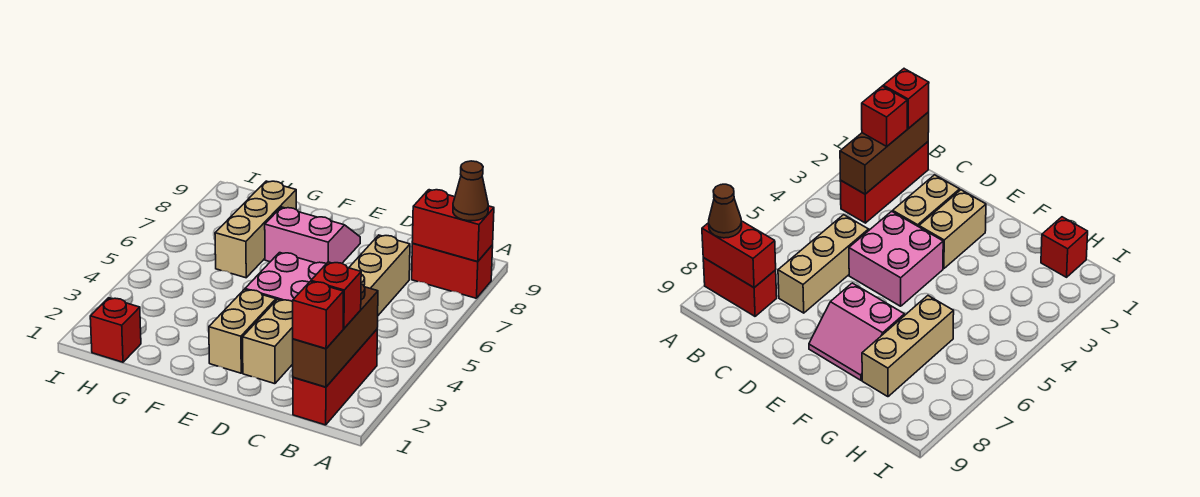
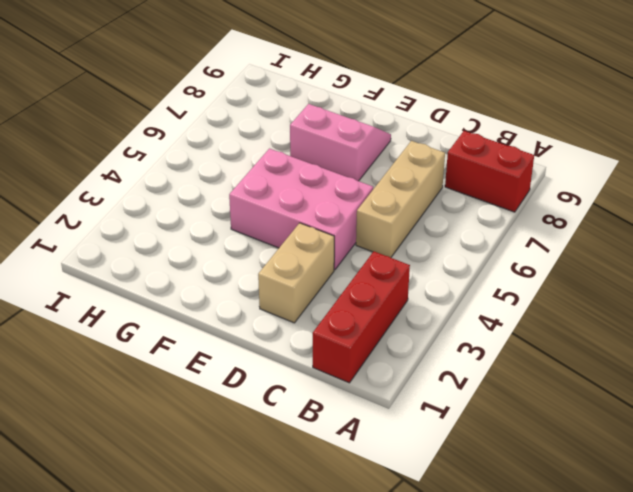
pink 2x3 brick [229,149,373,270] -> pink 2x2 brick [245,253,326,302]
none -> tan 1x2 brick [209,289,276,373]
none -> tan 1x3 brick [215,181,296,278]
none -> red 1x1 brick [90,298,141,362]

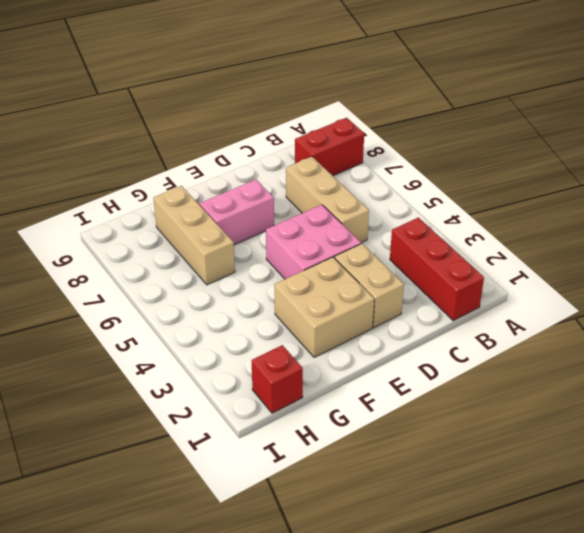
tan 2x2 brick [274,257,374,358] -> tan 1x2 brick [209,289,276,373]
none -> red 1x2 brick [412,190,494,262]
none -> brown 1x3 brick [293,284,378,387]
none -> brown 1x1 cone [453,161,488,221]

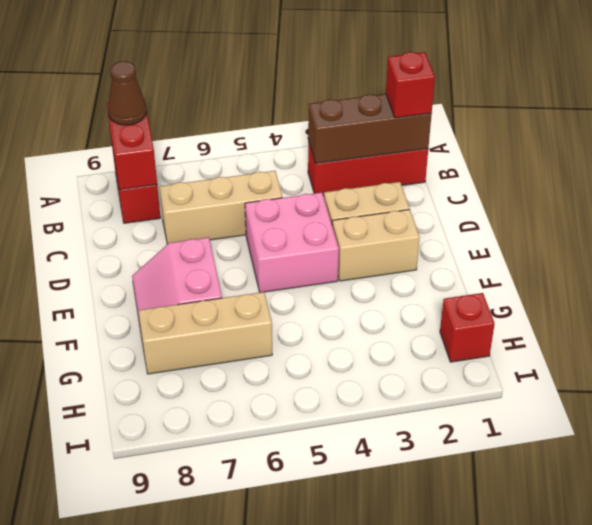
none -> red 1x1 brick [311,262,361,329]

